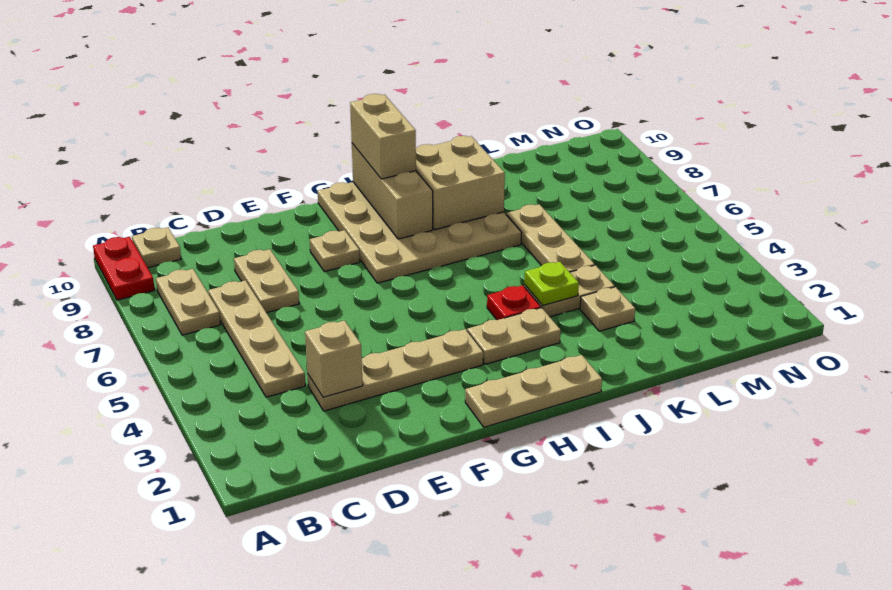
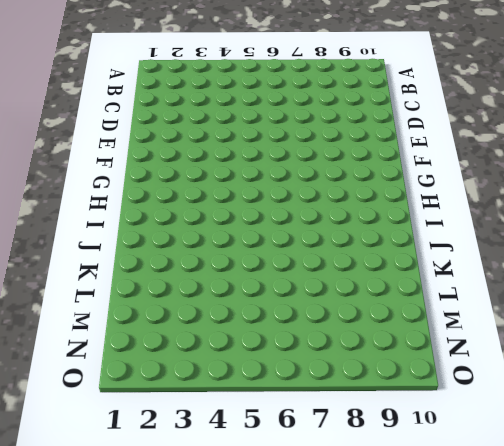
none -> red 1x2 plate [93,237,155,300]
none -> tan 1x2 plate [156,269,220,335]
none -> tan 1x1 plate [132,227,181,268]

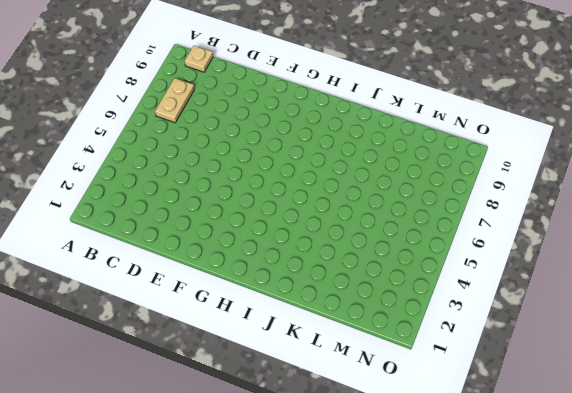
none -> red 1x2 plate [93,237,155,300]
none -> tan 1x4 plate [208,280,305,397]
none -> tan 1x4 plate [308,329,483,411]

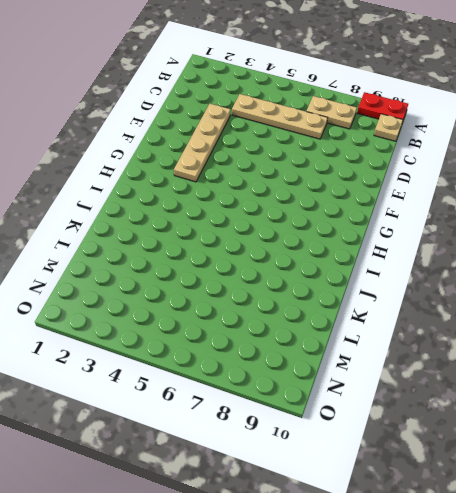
none -> tan 1x2 plate [234,249,299,313]
none -> tan 1x1 plate [310,230,360,272]
none -> tan 1x3 plate [465,355,602,427]

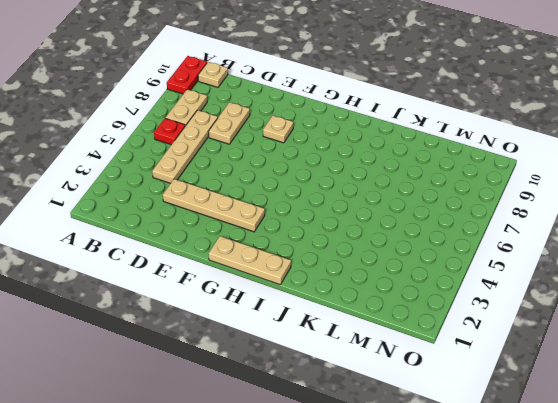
red 1x1 plate [154,118,185,145] -> red 1x1 plate moved to [487,285,541,320]
none -> tan 4x4 plate [318,182,521,283]
none -> tan 1x2 plate [467,308,561,364]
none -> tan 1x2 plate [524,265,615,317]

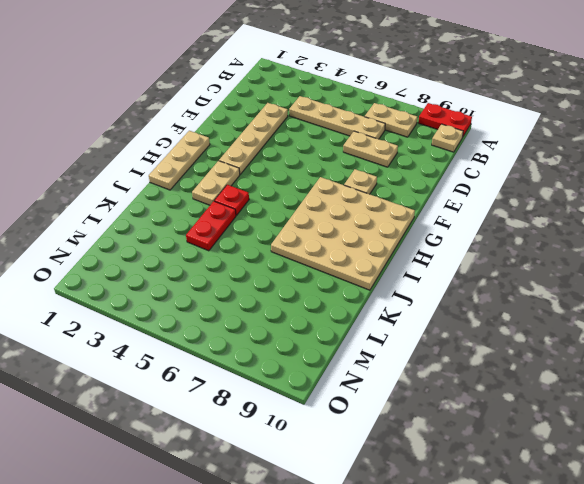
red 1x2 plate [186,201,236,251] -> tan 1x2 plate [524,265,615,317]
none -> tan 1x1 plate [580,287,635,331]
none -> tan 1x3 plate [506,204,595,272]
none -> tan 1x1 brick [305,321,363,397]

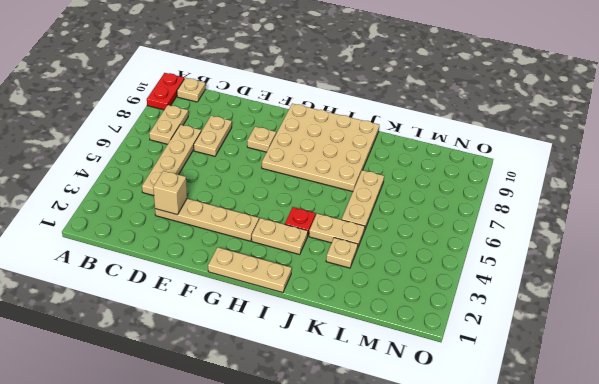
none -> tan 1x3 brick [352,144,433,239]
none -> tan 2x2 brick [416,136,505,230]
none -> lime 1x1 plate [525,262,579,305]

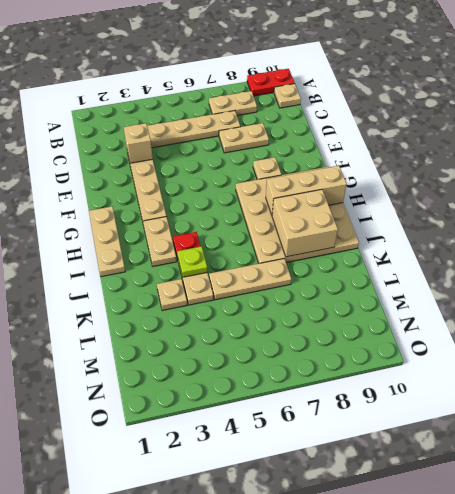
none -> tan 1x2 brick [350,94,416,179]

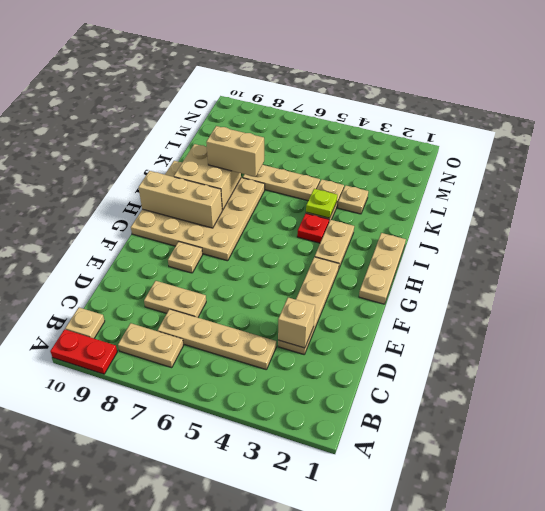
tan 1x2 brick [206,126,264,177] -> tan 1x2 brick moved to [350,94,416,179]

